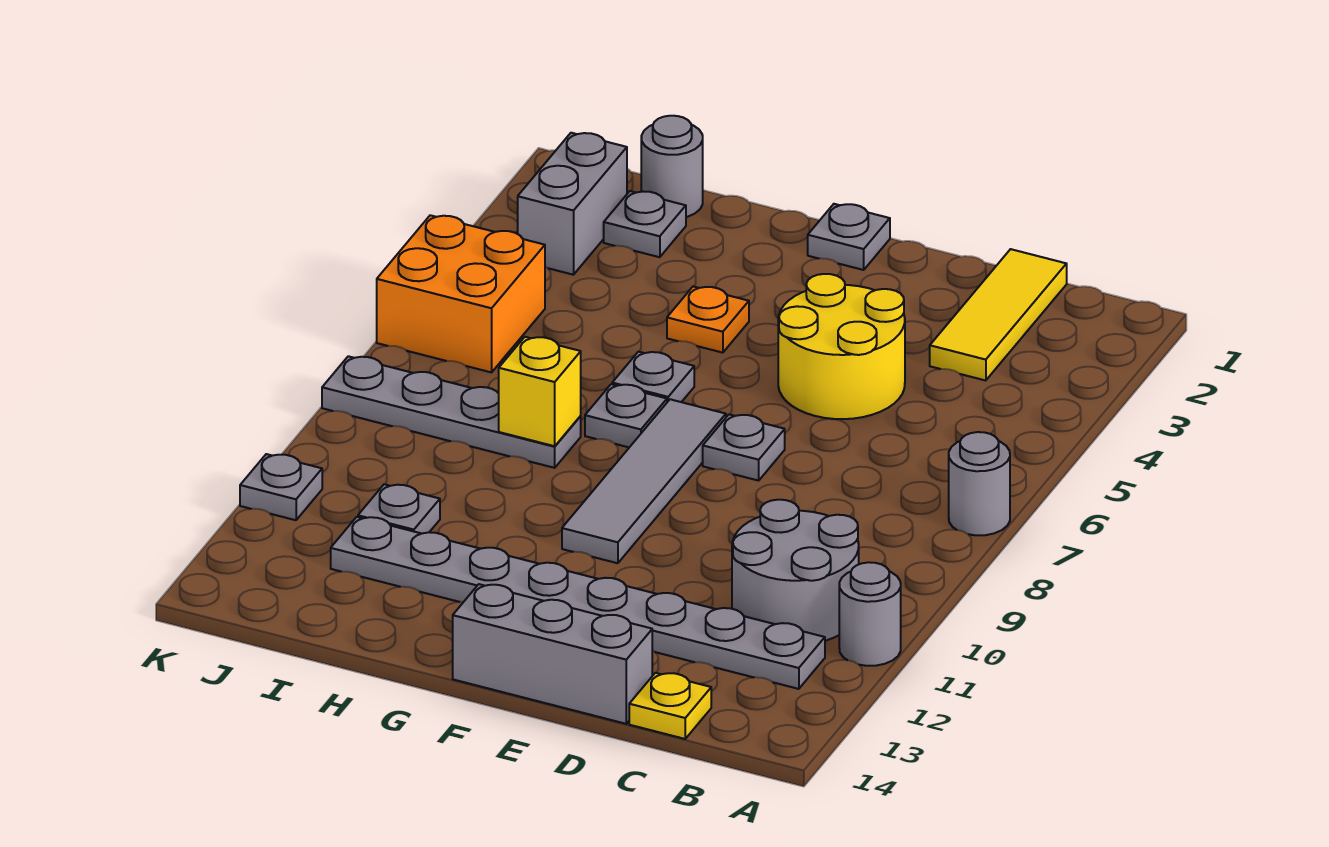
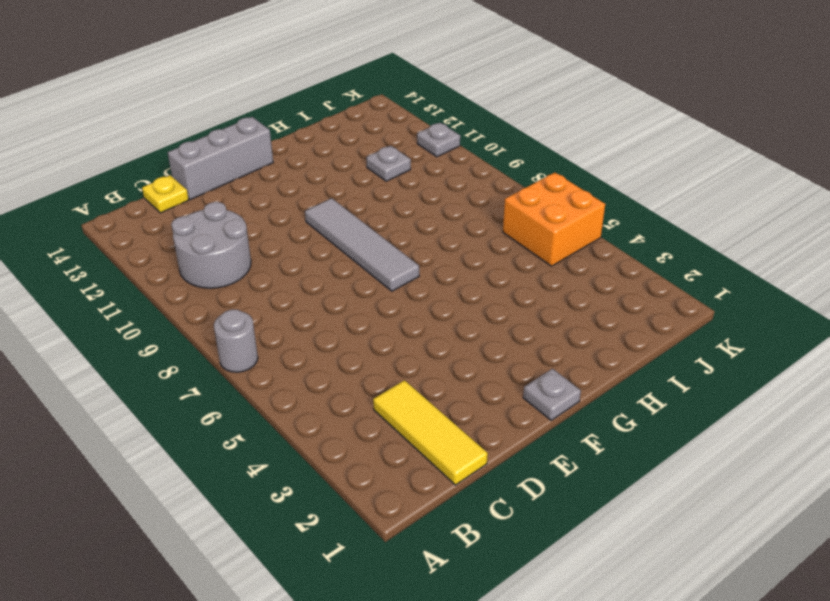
none -> grey 1x1 round brick [839,562,901,666]
none -> grey 1x8 plate [331,517,825,689]
none -> yellow 2x2 round brick [778,274,905,419]

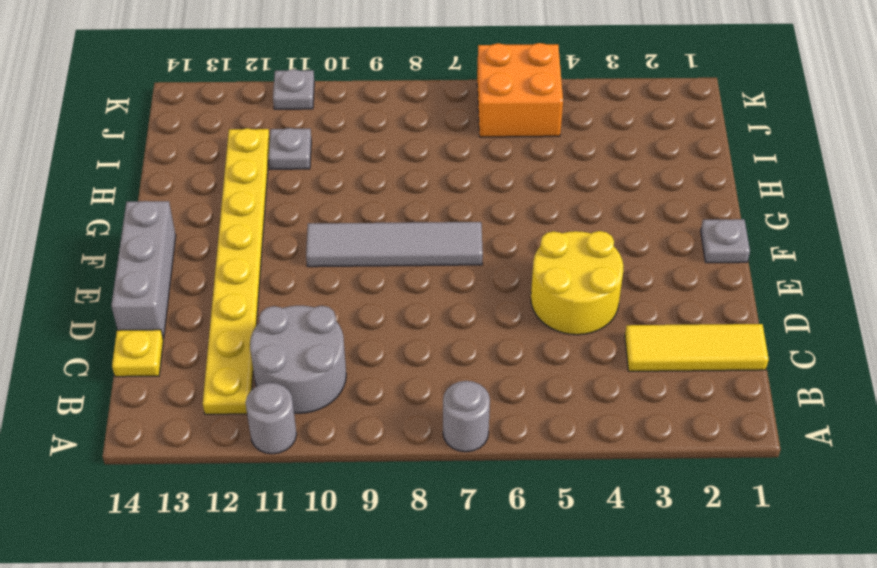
yellow 1x8 plate [203,128,270,414] -> grey 1x8 plate [331,517,825,689]
none -> grey 1x1 plate [703,415,785,481]
none -> orange 1x1 plate [667,287,749,353]
none -> grey 1x1 plate [612,352,694,402]

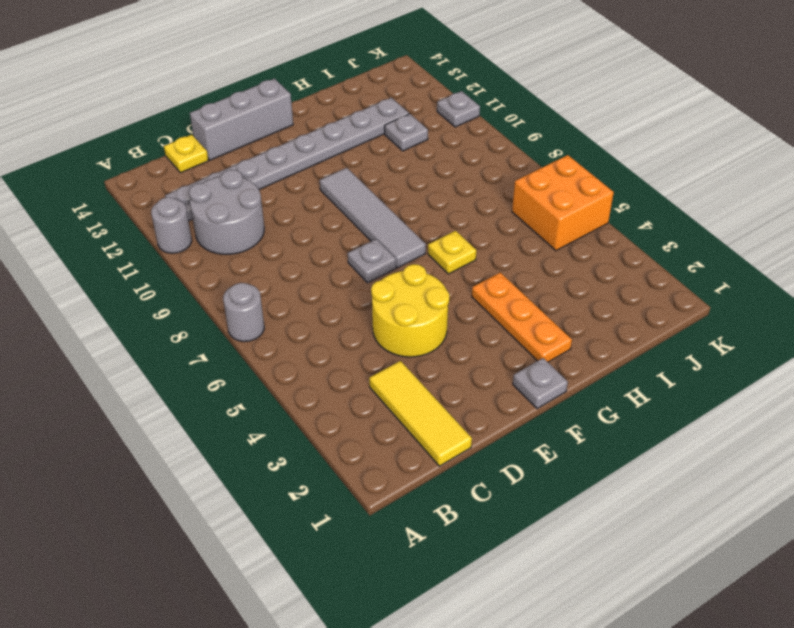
orange 1x3 plate [472,272,572,362] -> orange 1x1 plate [667,287,749,353]
yellow 1x1 plate [428,231,477,274] -> grey 1x1 plate [612,352,694,402]
none -> grey 1x1 plate [585,384,667,447]
none -> grey 1x4 plate [322,356,581,468]
none -> grey 1x1 round brick [641,116,703,217]

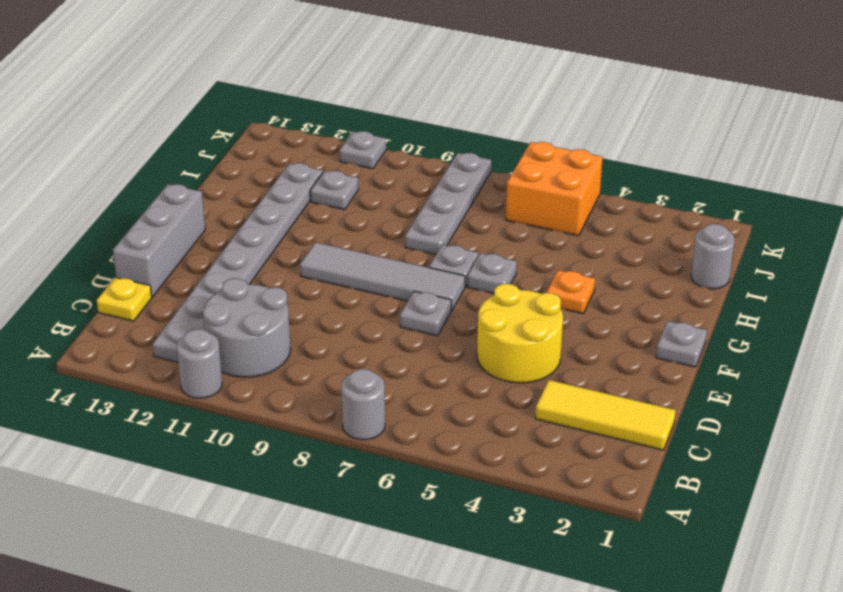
none -> grey 1x1 plate [604,191,686,257]
none -> grey 1x2 brick [518,133,627,275]
none -> yellow 1x1 brick [499,337,581,446]

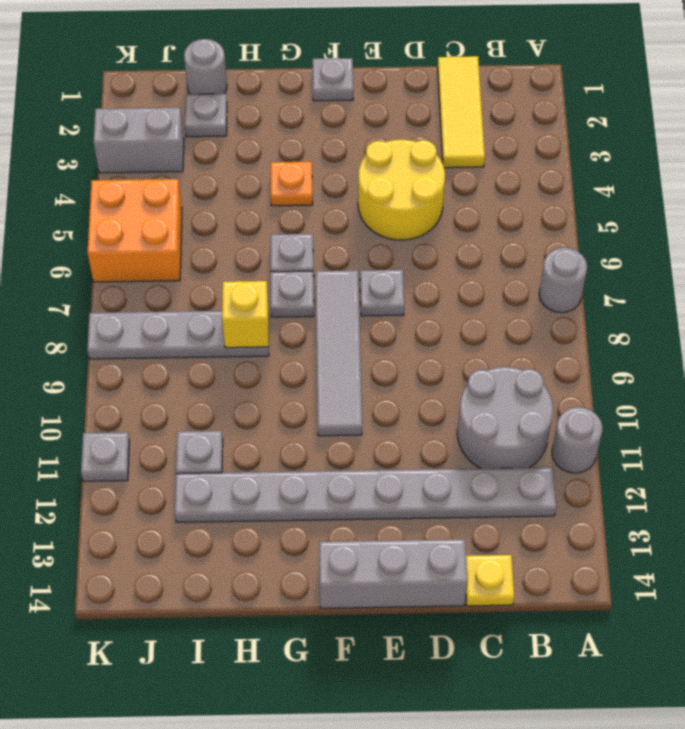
grey 1x2 brick [94,108,184,173] -> grey 1x2 brick turned to [518,133,627,275]

